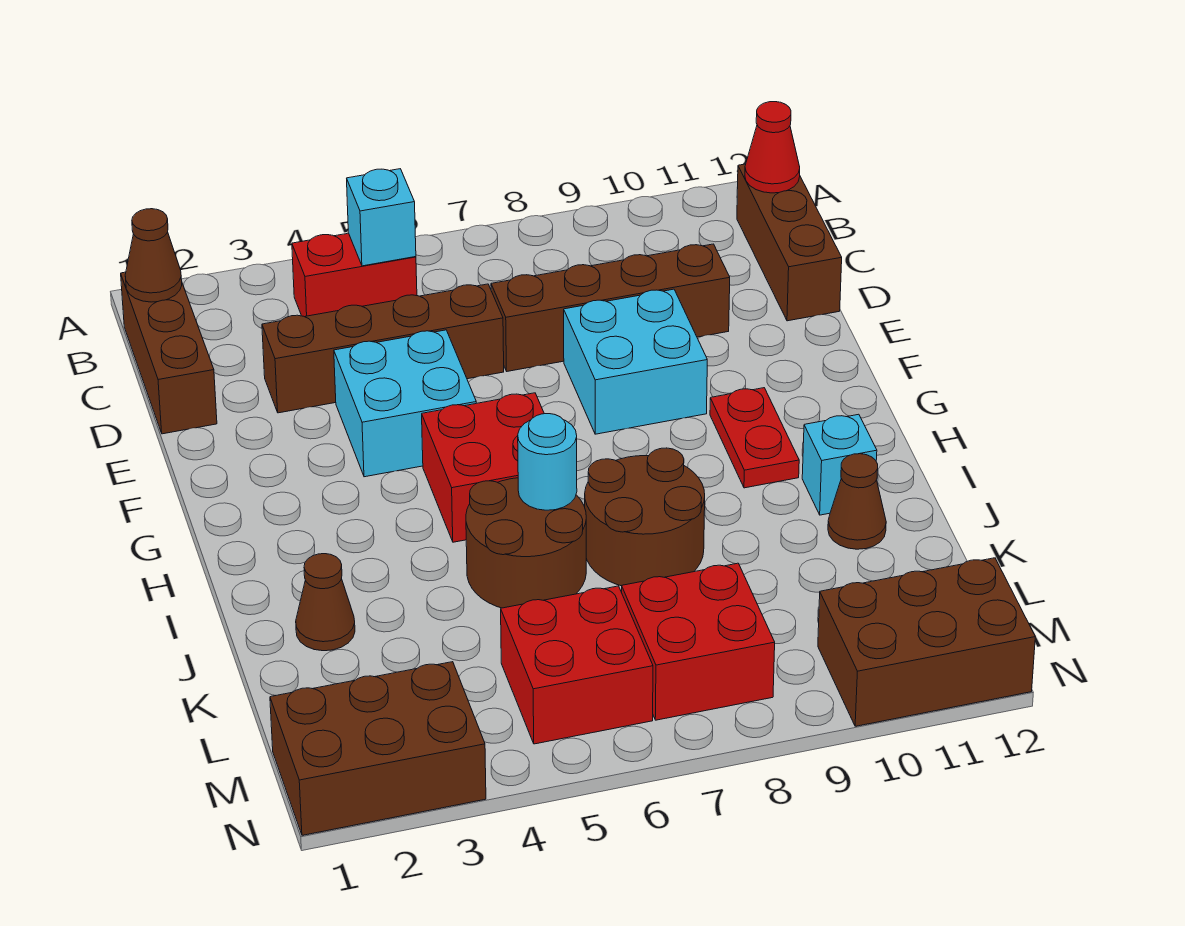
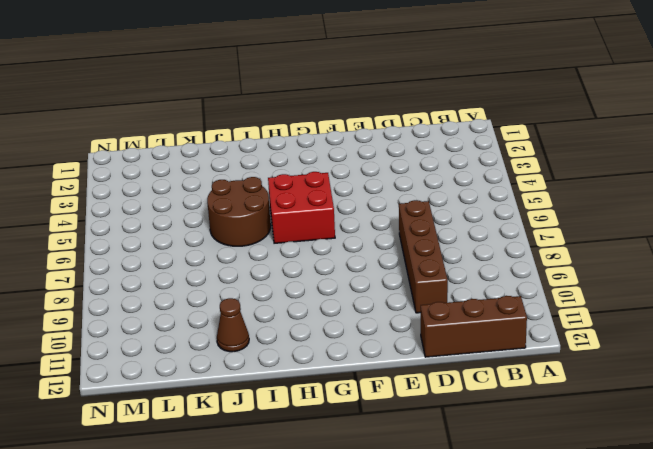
none -> brown 1x3 brick [121,272,217,434]
none -> red 1x2 brick [292,233,417,317]
none -> brown 1x4 brick [262,284,504,413]

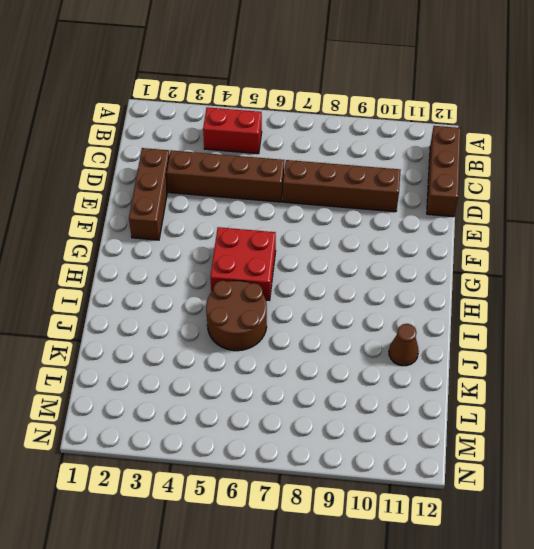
brown 1x3 brick [129,148,170,240] -> brown 1x3 brick moved to [121,272,217,434]
none -> cyan 2x2 brick [334,330,476,477]
none -> cyan 2x2 brick [564,289,707,434]
none -> red 1x2 plate [710,388,799,488]

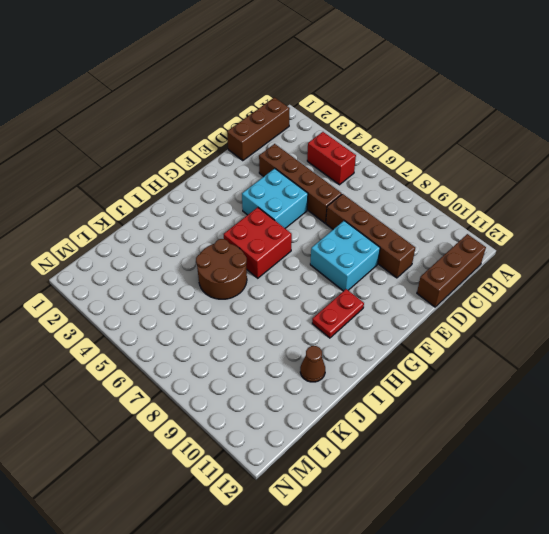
none -> brown 2x2 round brick [585,448,705,586]
none -> cyan 1x1 brick [802,414,877,515]
none -> brown 1x1 cone [296,554,355,651]

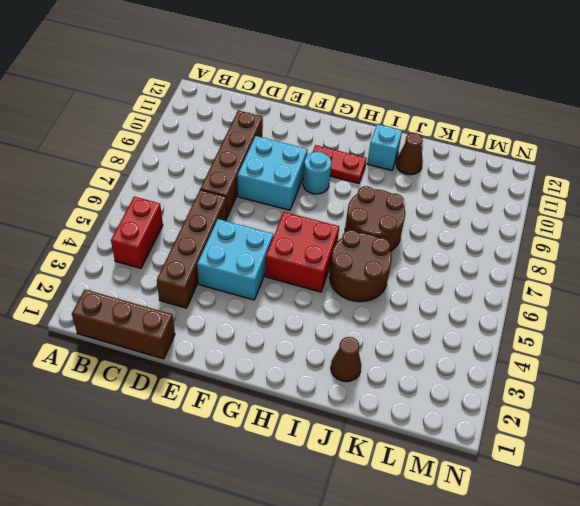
cyan 1x1 round brick [303,152,331,194] -> cyan 1x1 round brick moved to [518,414,577,510]
none -> brown 1x3 brick [737,164,842,321]
none -> red 2x2 brick [501,586,653,744]
none -> red 2x2 brick [622,563,775,720]

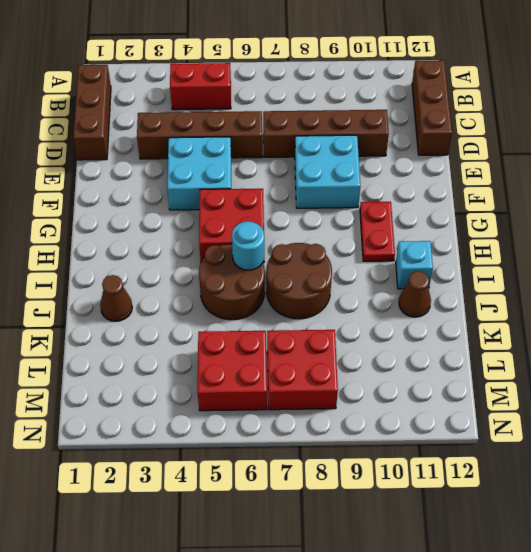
none -> brown 2x3 brick [270,662,486,835]
none -> brown 2x3 brick [818,558,1035,726]
none -> brown 1x1 cone [125,209,182,302]

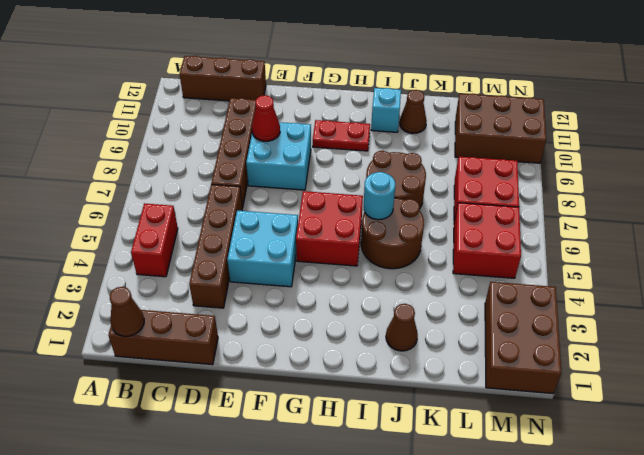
red 1x1 cone [252,95,280,141] -> red 1x1 cone moved to [745,102,800,193]
brown 2x3 brick [455,94,546,163] -> brown 2x3 brick turned to [818,558,1035,726]
none -> cyan 1x1 brick [347,169,416,266]

